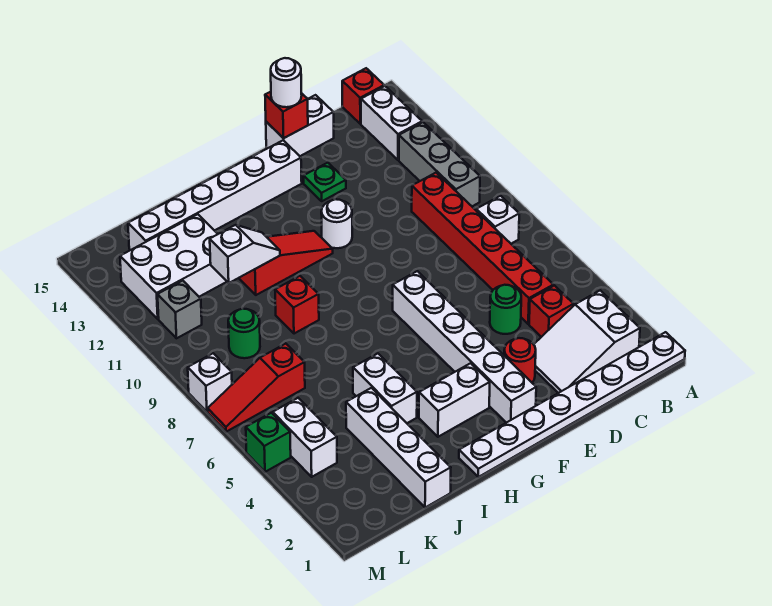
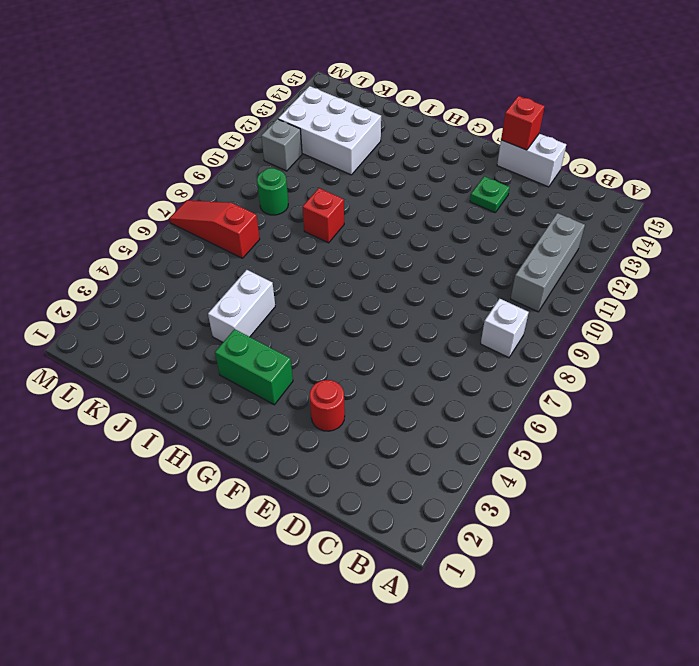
green 1x2 brick [215,329,293,405] -> white 1x2 brick [419,363,490,437]
none -> white 1x8 plate [459,332,685,477]
none -> white 2x3 slope [534,290,640,393]
none -> white 1x2 brick [361,86,422,160]
none -> red 1x1 brick [342,68,384,124]

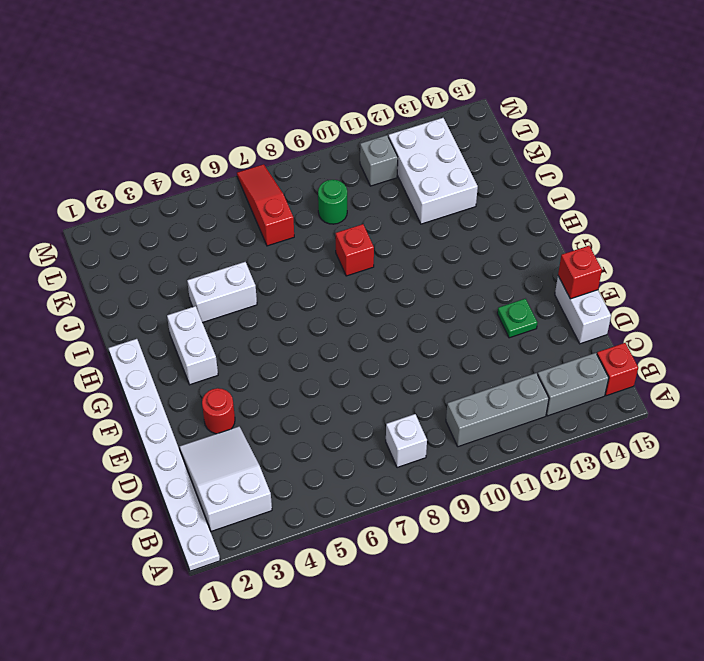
grey 1x2 brick [538,353,609,416] -> white 1x2 brick [361,86,422,160]
none -> red 1x1 brick [529,286,574,337]
none -> red 1x6 brick [412,173,553,324]
none -> green 1x1 round brick [490,285,521,334]
none -> white 1x6 brick [393,271,536,423]

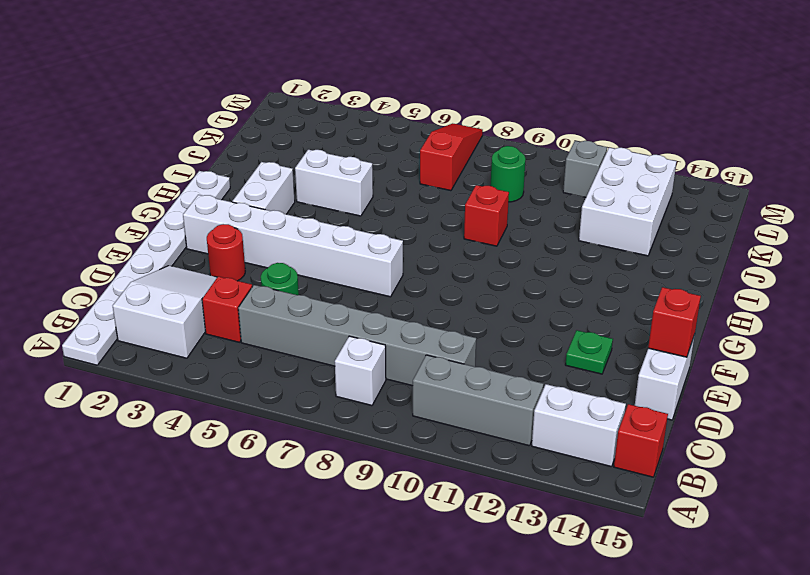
grey 1x6 brick [238,285,476,386] -> red 1x6 brick [412,173,553,324]
none -> white 1x1 round brick [321,199,352,248]
none -> white 1x6 brick [128,140,302,250]
none -> red 1x3 slope [239,231,333,295]
none -> white 1x4 brick [346,388,451,508]

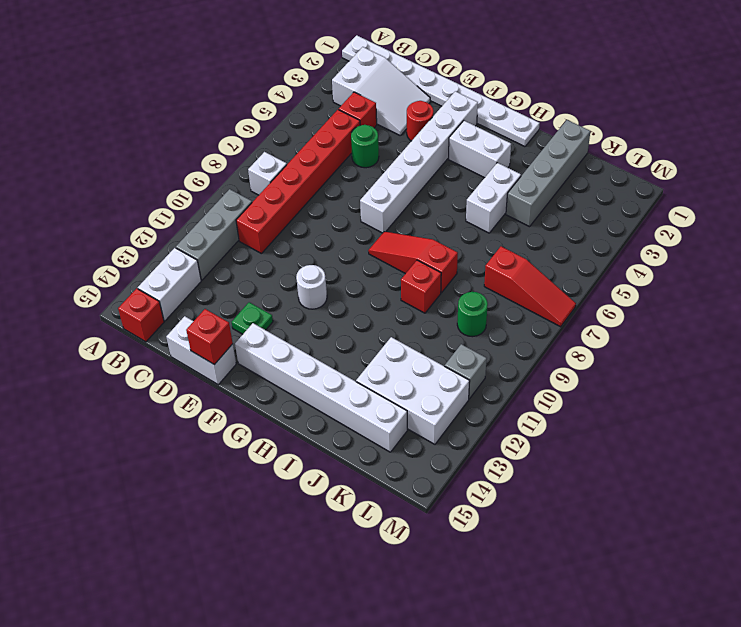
red 1x3 slope [368,232,458,293] -> red 1x3 slope moved to [239,231,333,295]
grey 1x4 brick [506,120,590,227] -> white 1x4 brick [346,388,451,508]
none -> white 1x2 brick [273,398,337,477]
none -> green 1x1 brick [246,413,291,472]
none -> white 1x1 brick [188,353,232,412]
none -> white 1x2 slope [210,225,280,283]

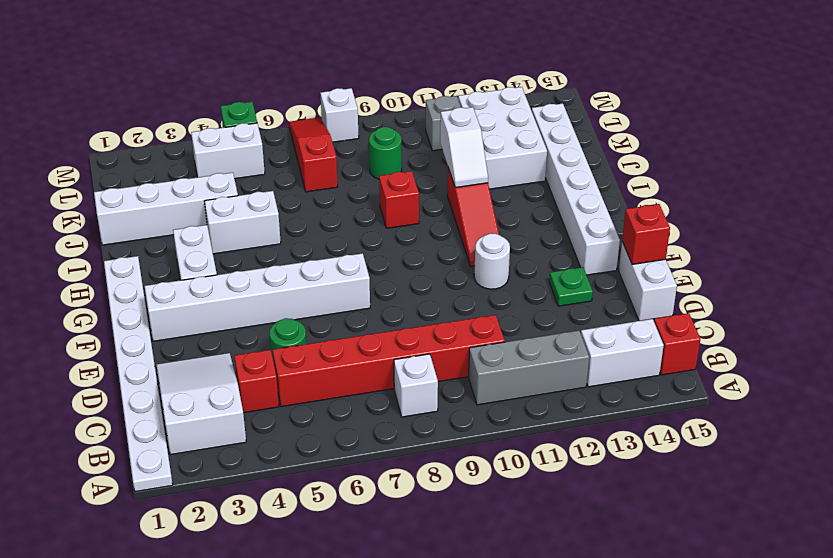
none -> red 1x1 round brick [504,338,536,383]
none -> white 1x1 round brick [271,58,302,107]

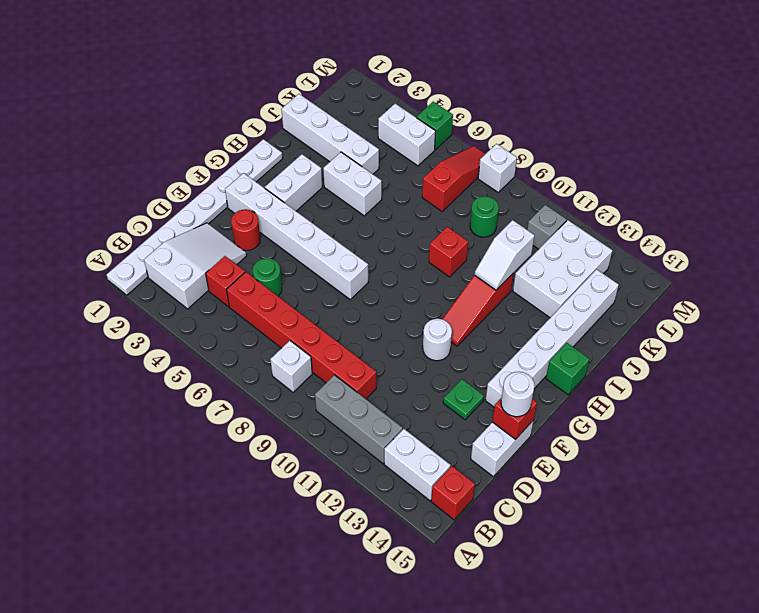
green 1x1 brick [546,343,590,395] -> none

